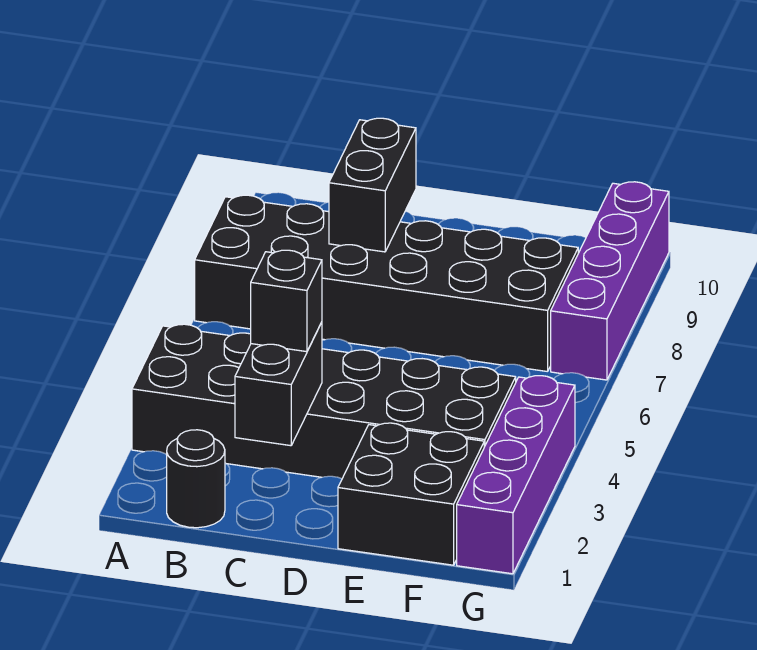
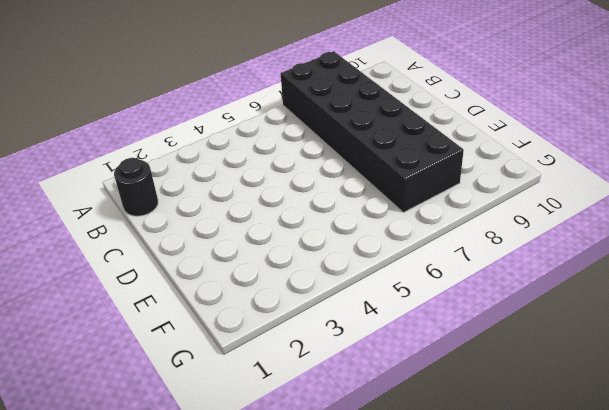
none -> black 2x6 brick [132,324,516,479]
none -> black 2x2 brick [338,423,484,565]

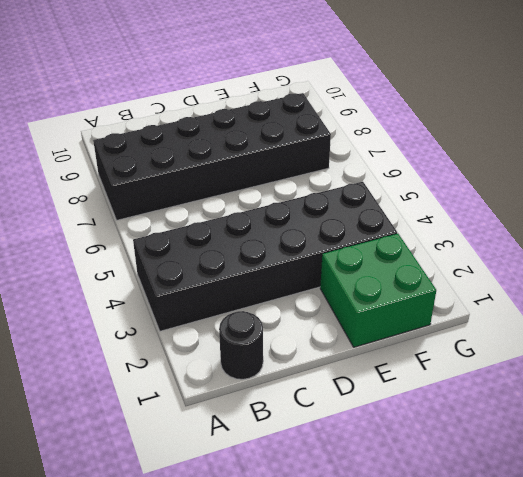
green 2x2 brick [320,234,436,347] -> black 2x2 brick [338,423,484,565]
none -> purple 1x4 brick [457,376,575,574]
none -> purple 1x4 brick [551,182,669,380]

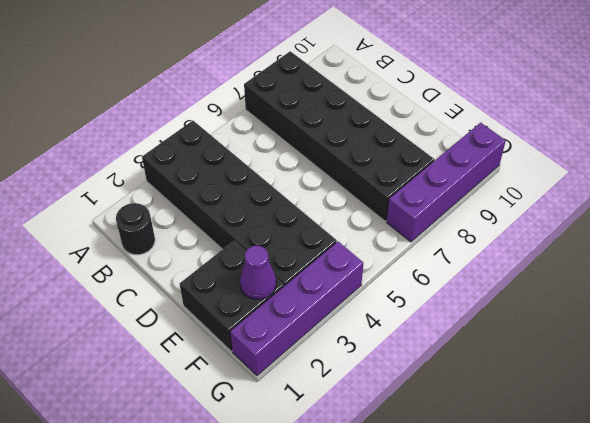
purple 1x1 cone [240,246,276,299] -> none
none -> black 1x2 brick [235,322,322,446]
none -> black 1x2 brick [329,118,416,252]

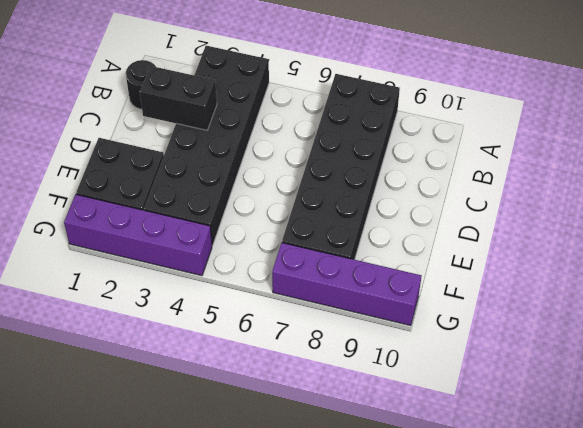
none -> black 1x2 brick [329,118,416,252]
none -> black 1x1 brick [251,250,322,352]

